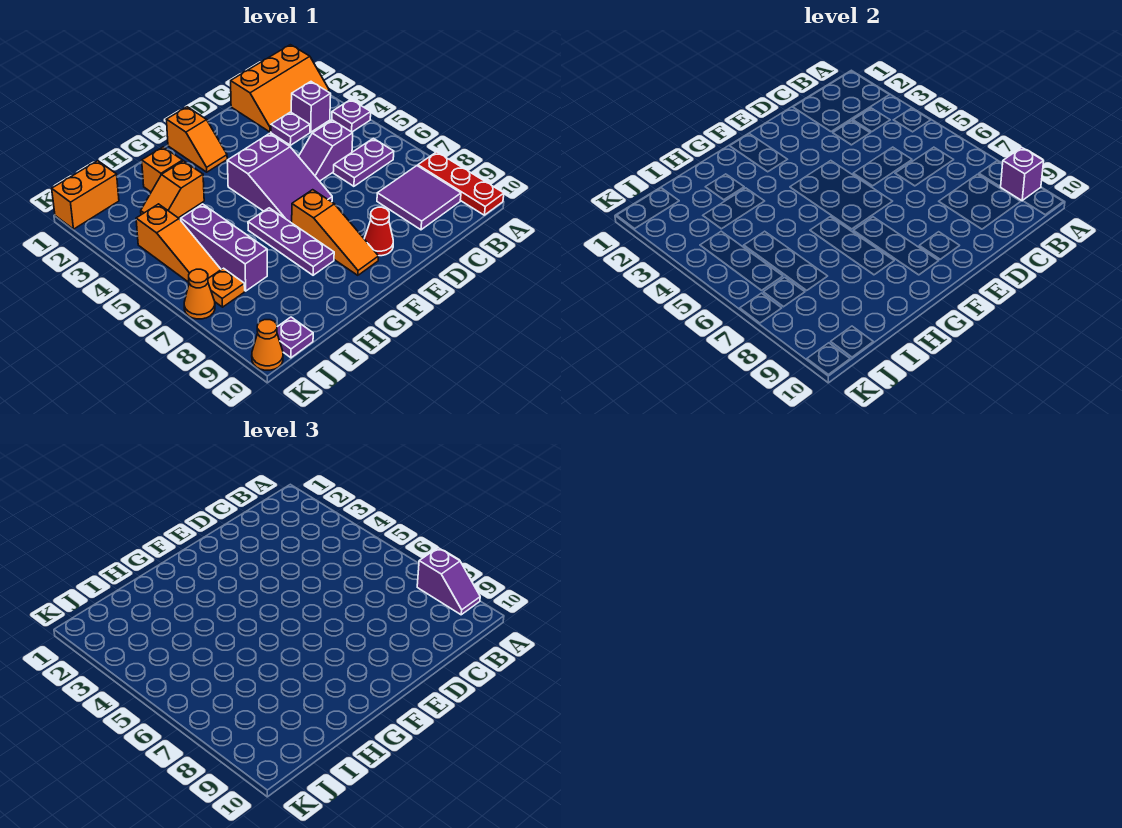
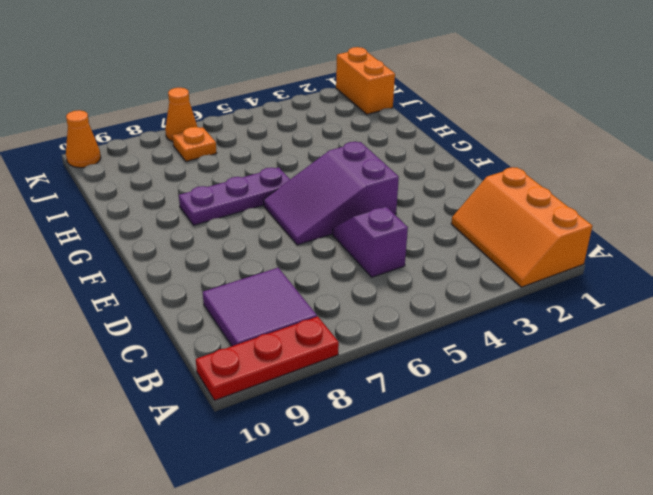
none -> purple 1x1 plate [332,100,371,132]
none -> purple 1x1 brick [291,82,331,132]
none -> purple 1x2 plate [333,138,394,186]

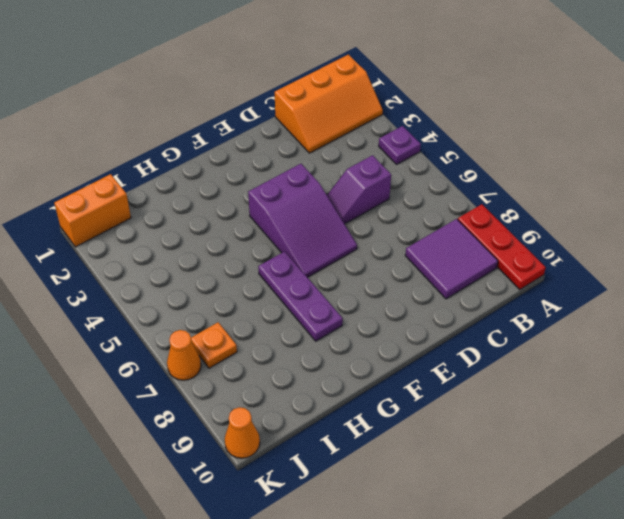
none -> purple 1x1 brick [291,82,331,132]
none -> purple 1x2 plate [333,138,394,186]
none -> purple 1x1 plate [271,112,310,145]

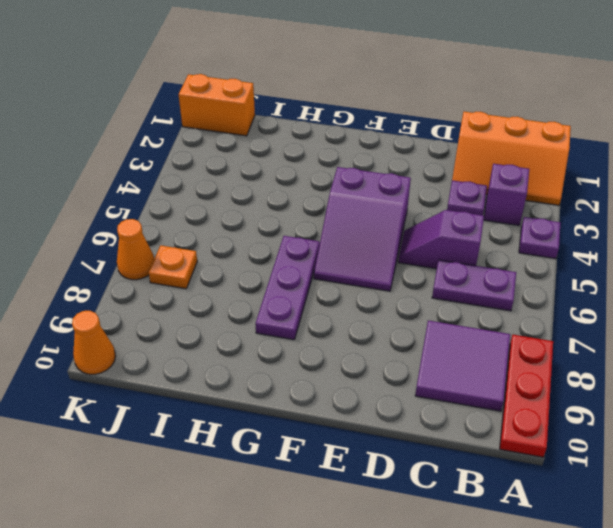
none -> red 1x1 cone [364,207,393,256]
none -> orange 1x2 slope [167,107,227,172]
none -> orange 1x3 slope [292,190,379,275]

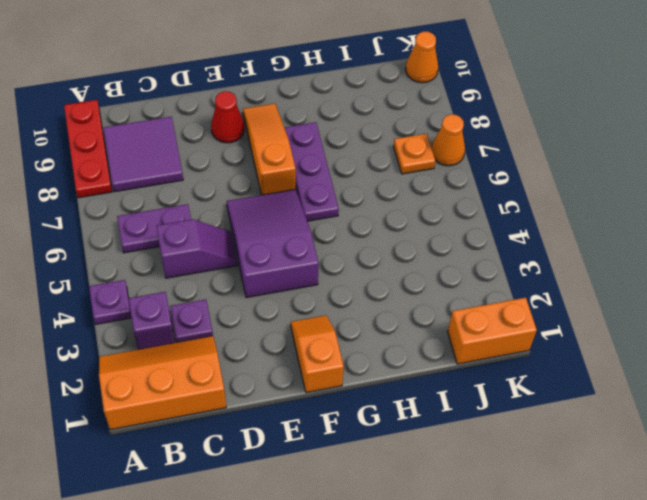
none -> orange 1x1 brick [142,147,183,192]
none -> orange 1x2 slope [141,161,204,218]
none -> purple 1x3 brick [181,204,267,291]

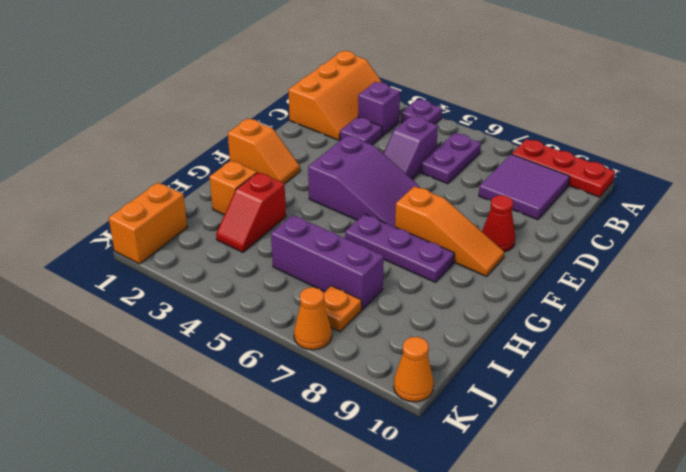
red 1x2 slope [216,172,286,252] -> orange 1x2 slope [141,161,204,218]
none -> orange 1x3 slope [136,204,221,282]
none -> purple 1x1 plate [277,317,313,358]
none -> purple 1x1 brick [1001,147,1044,201]

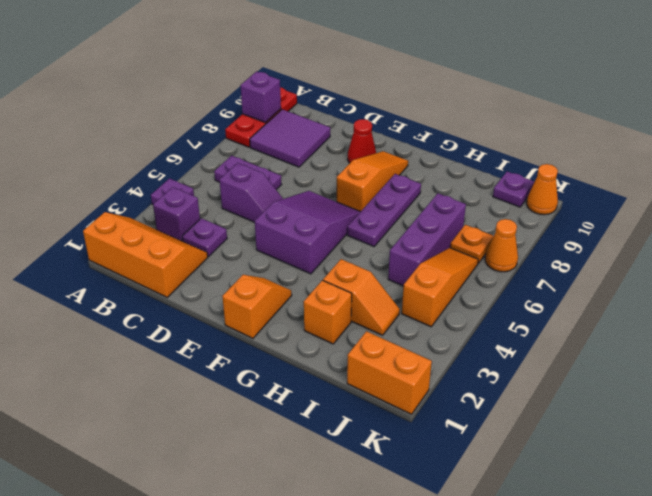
none -> purple 1x2 slope [417,548,480,615]

